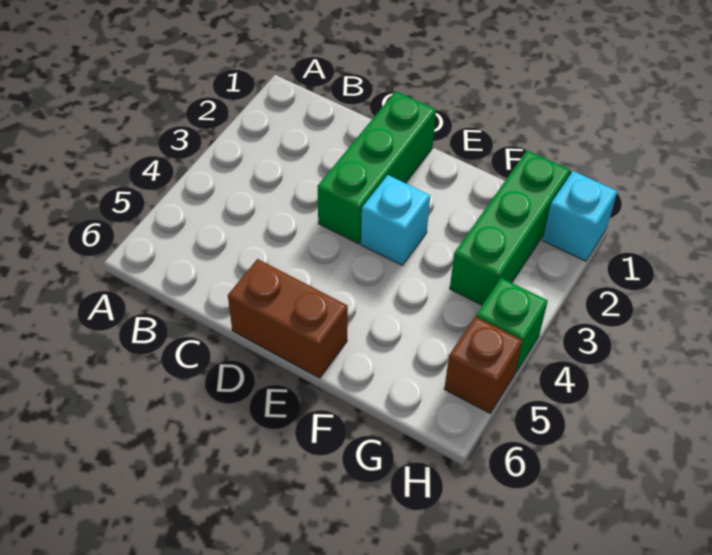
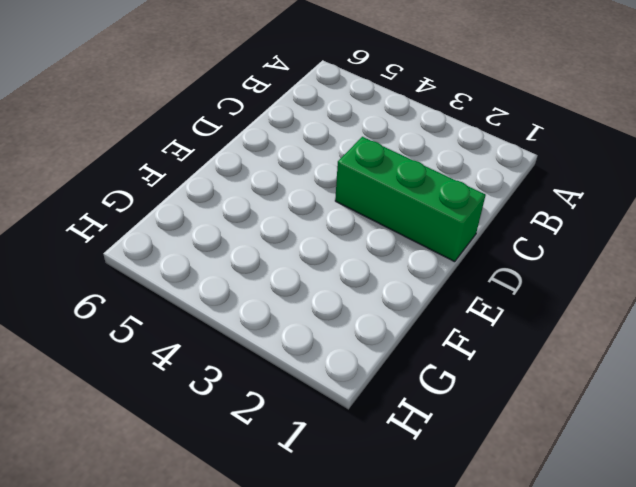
none -> brown 1x2 brick [228,259,348,378]
none -> cyan 1x1 brick [361,175,430,266]

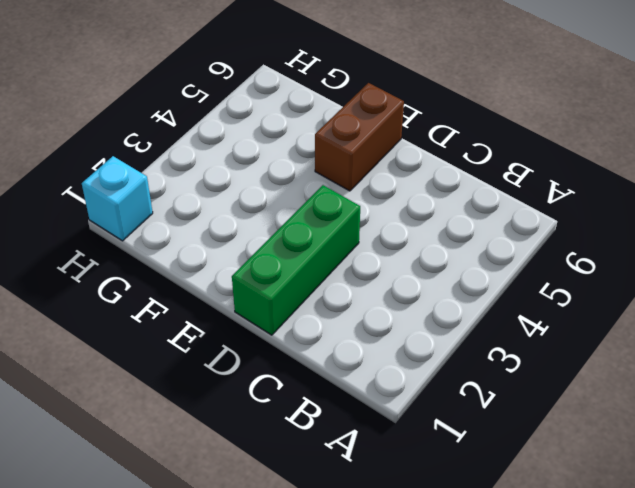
brown 1x2 brick [315,83,404,191] -> brown 1x2 brick turned to [228,259,348,378]
none -> cyan 1x1 brick [361,175,430,266]
none -> green 1x3 brick [450,150,570,305]

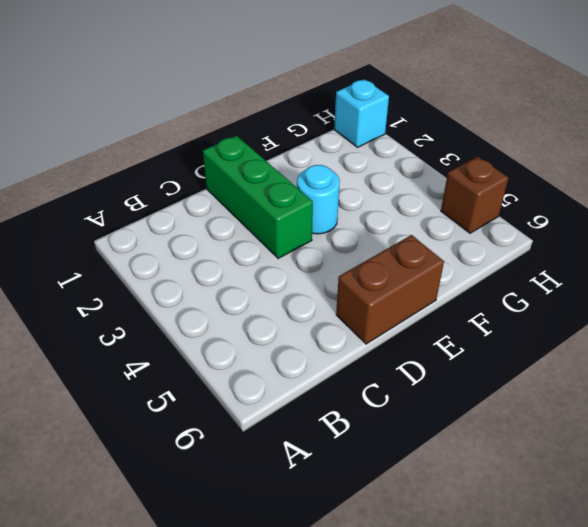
cyan 1x1 round brick [297,165,340,234] -> cyan 1x1 brick [361,175,430,266]
none -> green 1x3 brick [450,150,570,305]
none -> green 1x1 brick [476,278,548,373]

